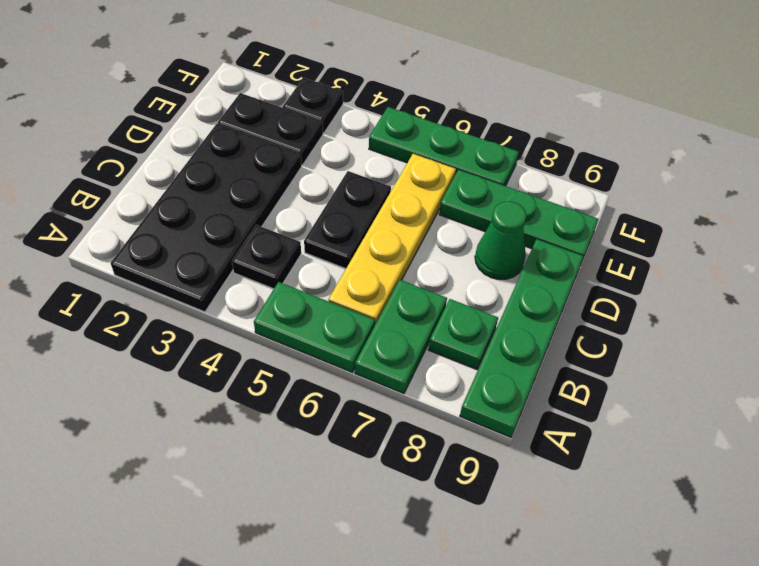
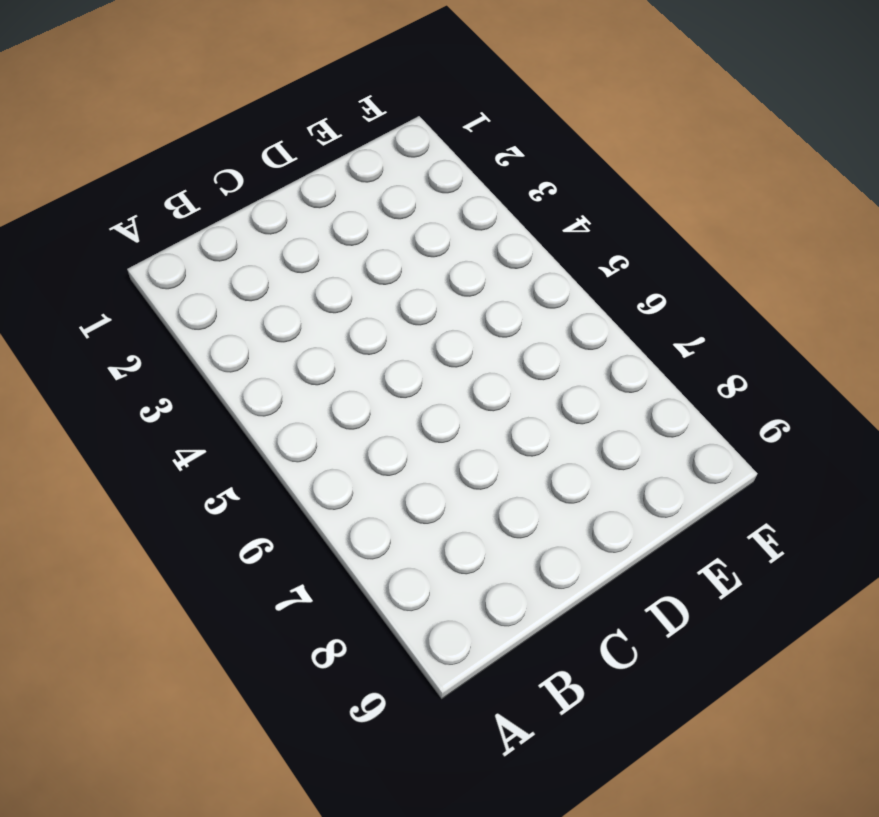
none -> black 2x4 plate [111,124,302,312]
none -> green 1x2 plate [254,282,375,372]
none -> green 1x2 plate [355,280,447,393]

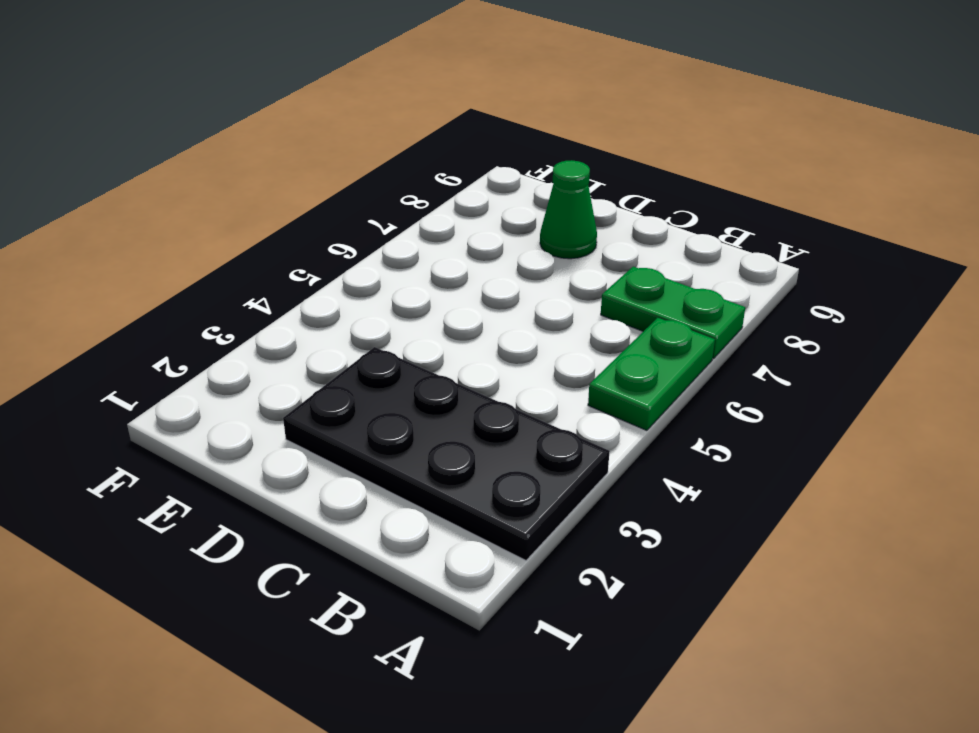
none -> green 1x4 plate [460,239,584,437]
none -> black 1x1 plate [232,225,301,289]
none -> yellow 1x4 plate [328,154,456,325]

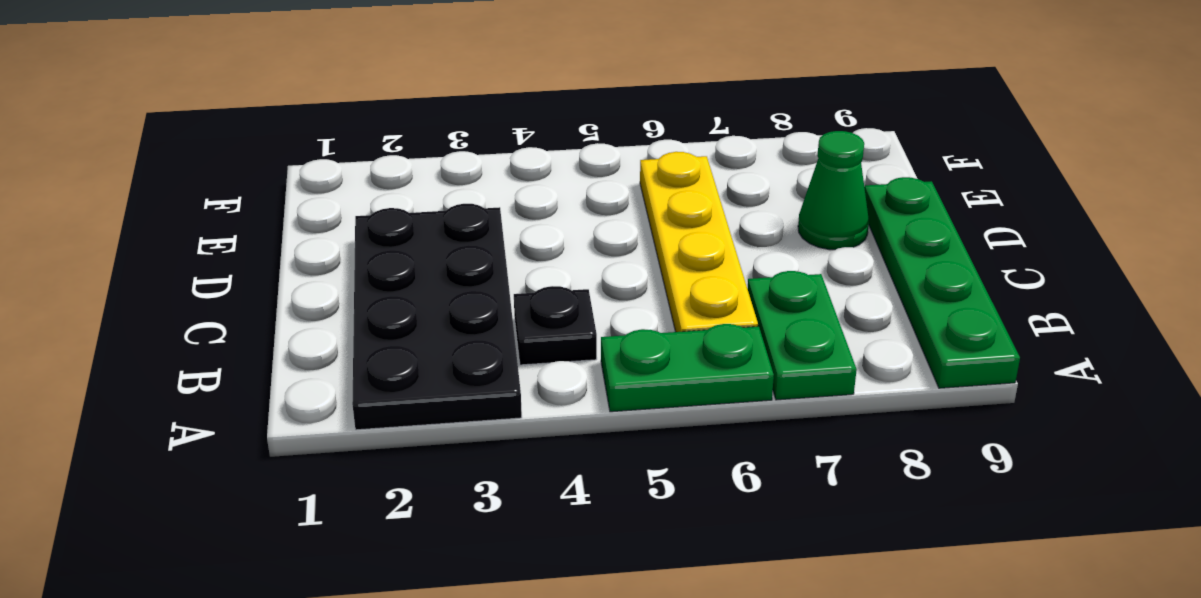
none -> green 1x1 plate [428,299,498,369]
none -> black 1x2 plate [304,171,391,269]
none -> black 1x2 plate [218,93,323,165]

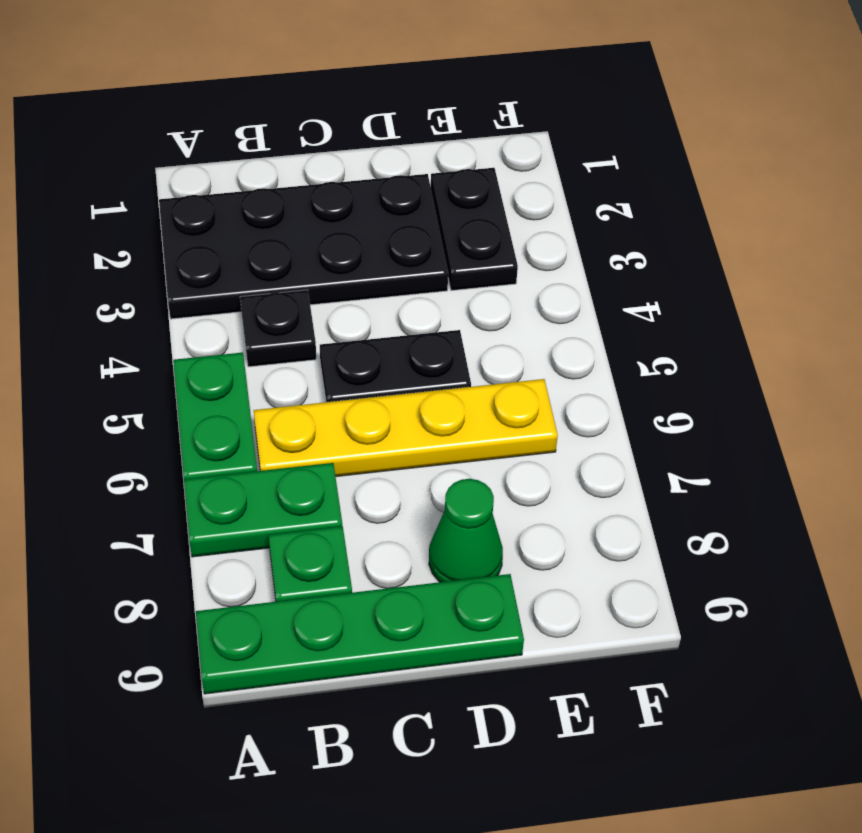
none -> green 1x3 plate [439,170,598,260]
none -> black 1x1 plate [283,78,343,133]
none -> green 1x3 plate [369,107,519,186]

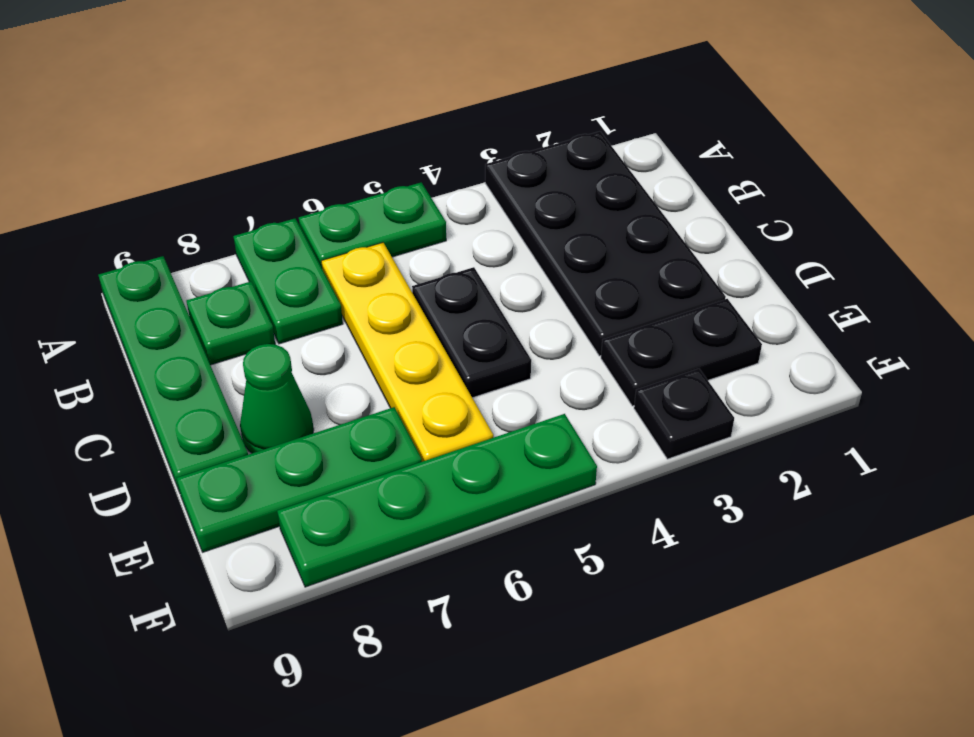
green 1x4 plate [277,414,597,587] -> green 1x3 plate [369,107,519,186]
none -> black 1x1 plate [232,225,301,289]

